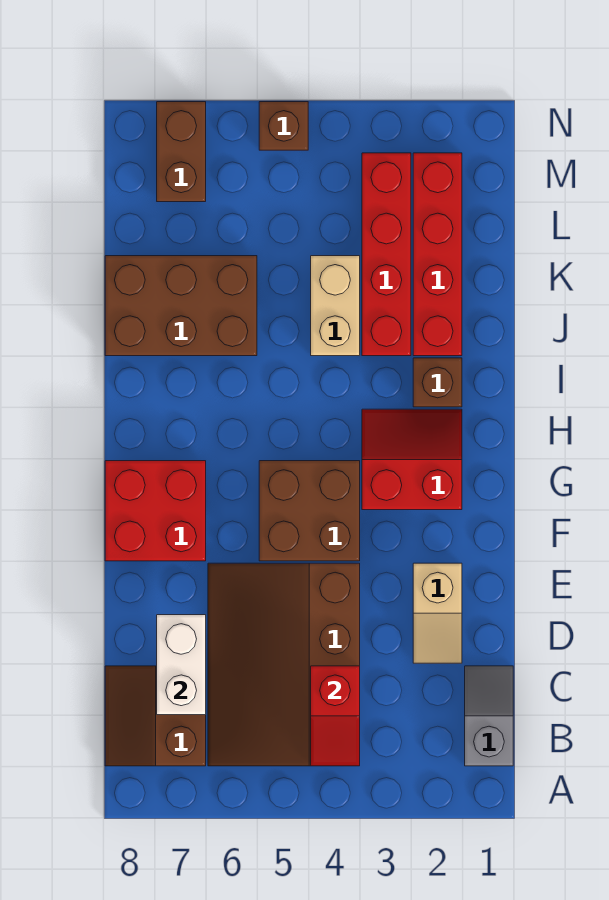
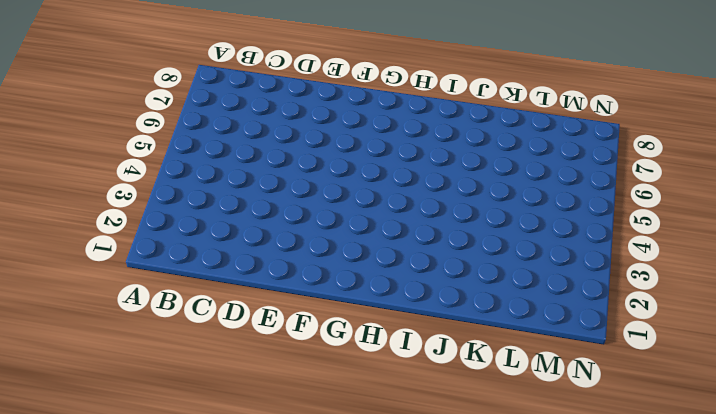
none -> grey 1x2 slope [465,666,513,766]
none -> brown 3x4 slope [208,563,360,766]
none -> brown 2x2 slope [105,666,206,766]

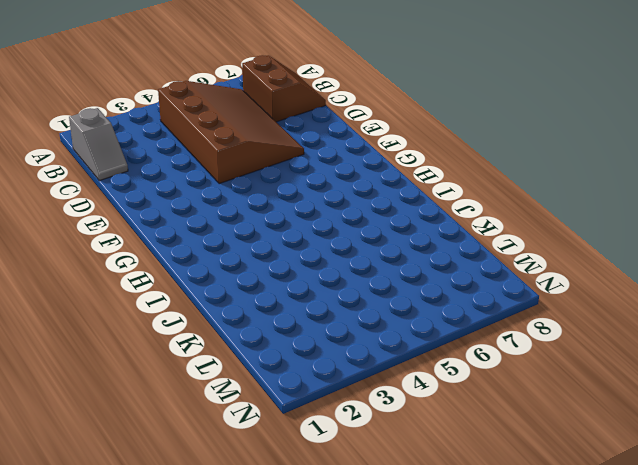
none -> tan 1x2 slope [413,563,462,663]
none -> brown 2x2 brick [259,461,360,561]
none -> red 2x2 brick [105,461,206,561]

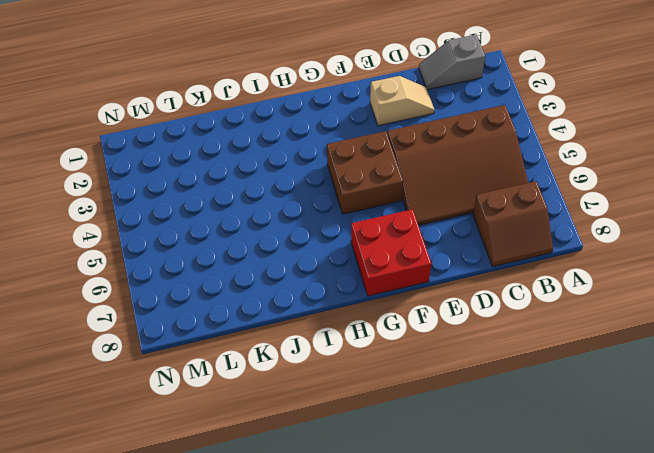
none -> red 2x2 slope [362,409,462,510]
none -> brown 1x1 brick [413,358,462,407]
none -> red 1x4 brick [413,153,462,356]

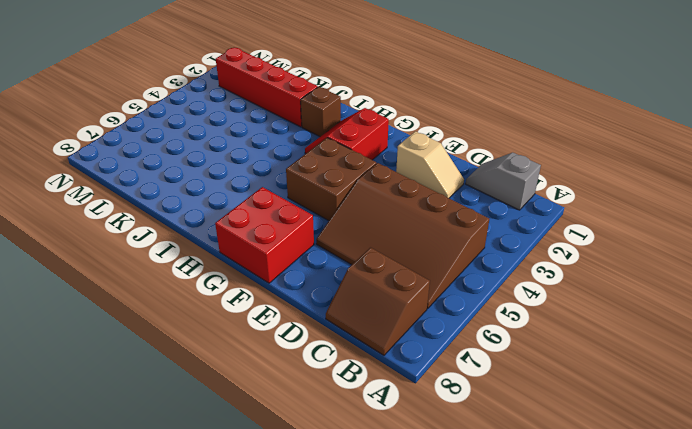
none -> red 1x4 brick [362,153,411,356]
none -> tan 1x2 brick [311,256,360,356]
none -> brown 2x3 brick [105,256,257,356]

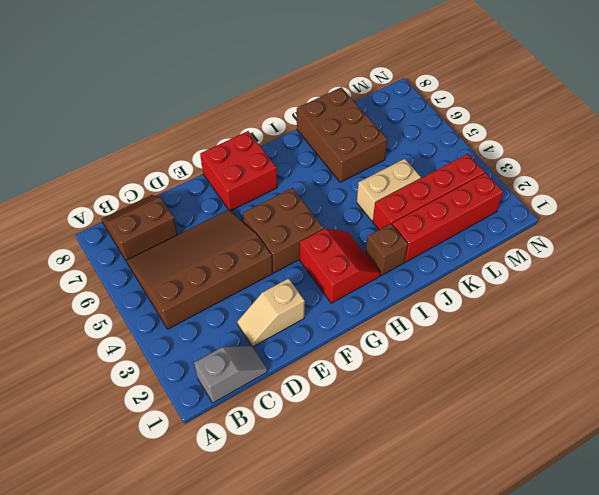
none -> brown 1x2 brick [157,102,206,202]
none -> brown 1x1 brick [259,102,308,150]
none -> red 1x2 slope [311,666,360,766]

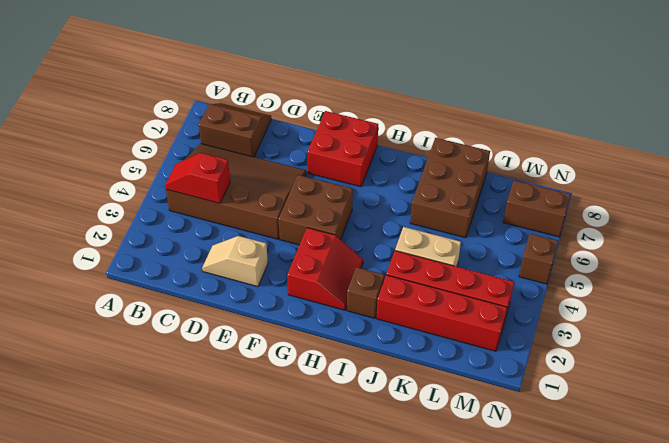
none -> grey 1x2 slope [465,666,513,766]
none -> white 1x2 brick [157,615,206,715]

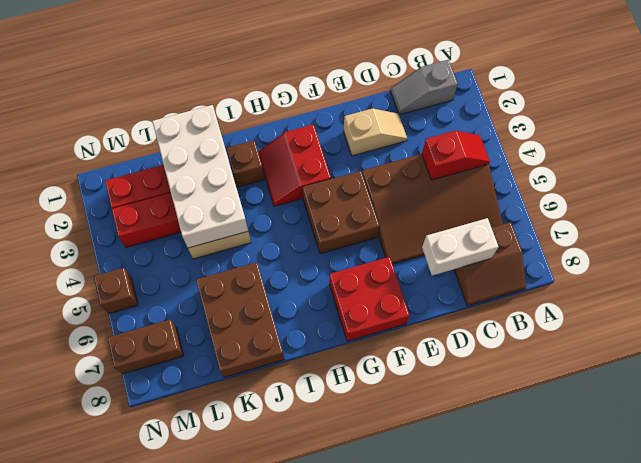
white 2x4 brick [152,105,248,248] -> none

